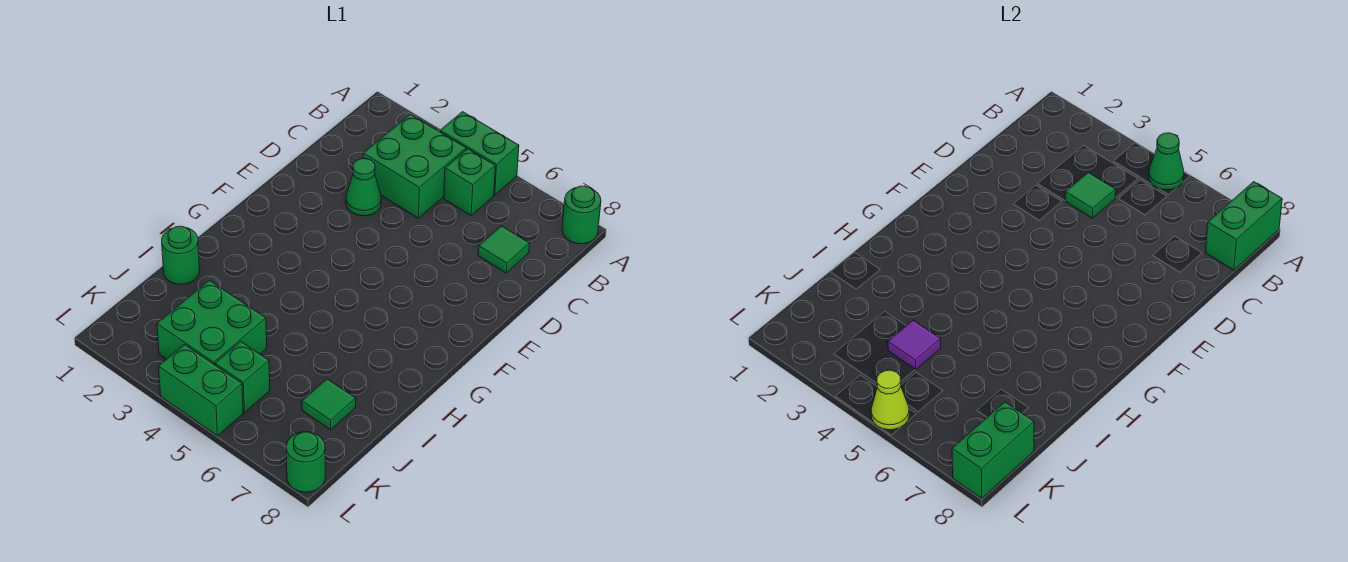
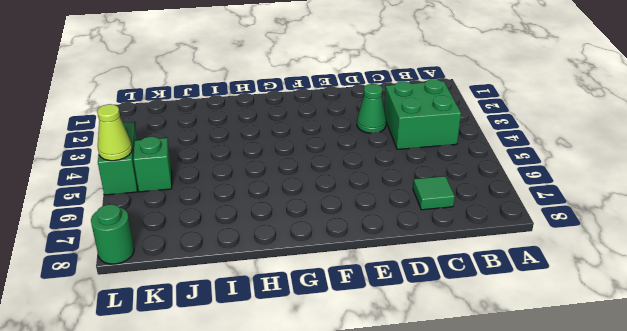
none -> green 1x2 brick [440,112,519,195]
none -> green 1x1 round brick [562,186,601,244]
none -> green 1x1 brick [444,149,495,215]

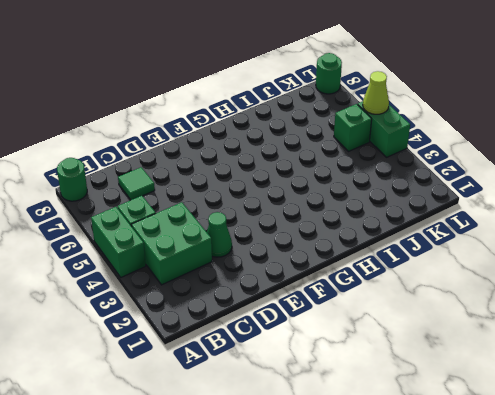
none -> green 1x1 round brick [162,226,200,284]
none -> green 2x2 brick [157,280,267,365]
none -> green 1x1 tile [302,379,356,430]

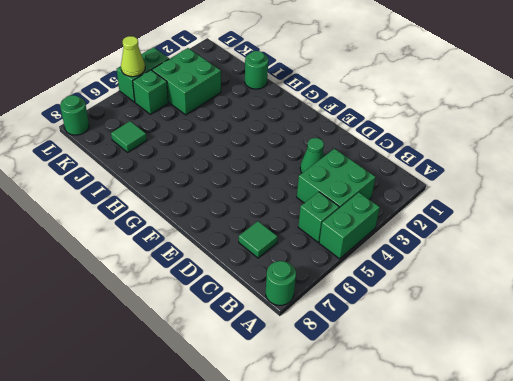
none -> green 1x1 cone [1149,133,1184,190]
none -> green 1x2 brick [1205,182,1282,270]
none -> green 1x1 tile [1065,172,1116,218]

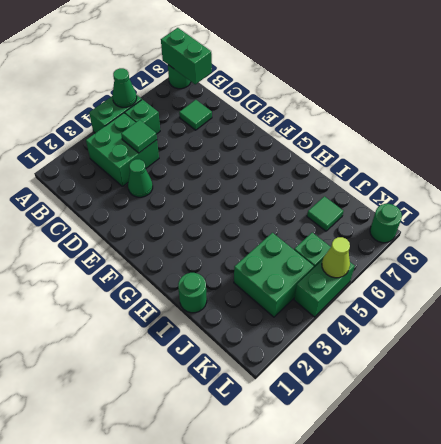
none -> purple 1x1 tile [888,320,941,370]
none -> green 1x2 brick [952,402,1034,498]

